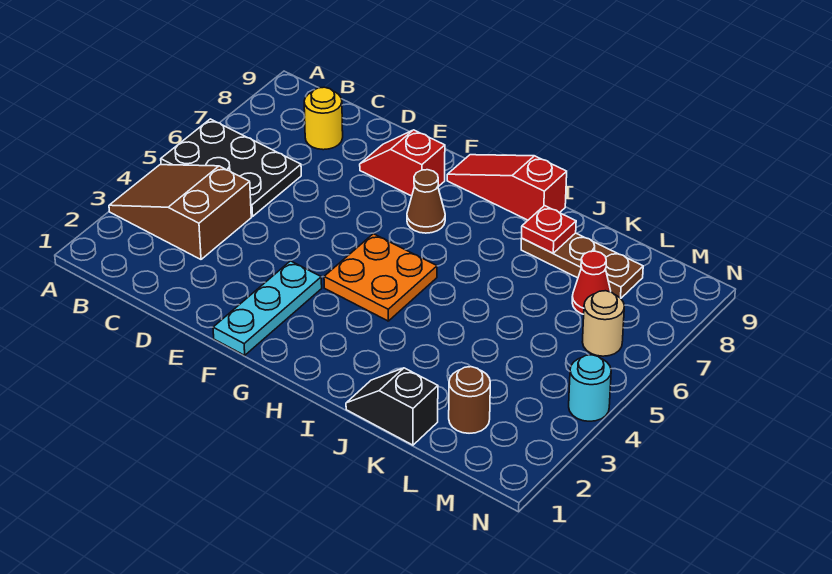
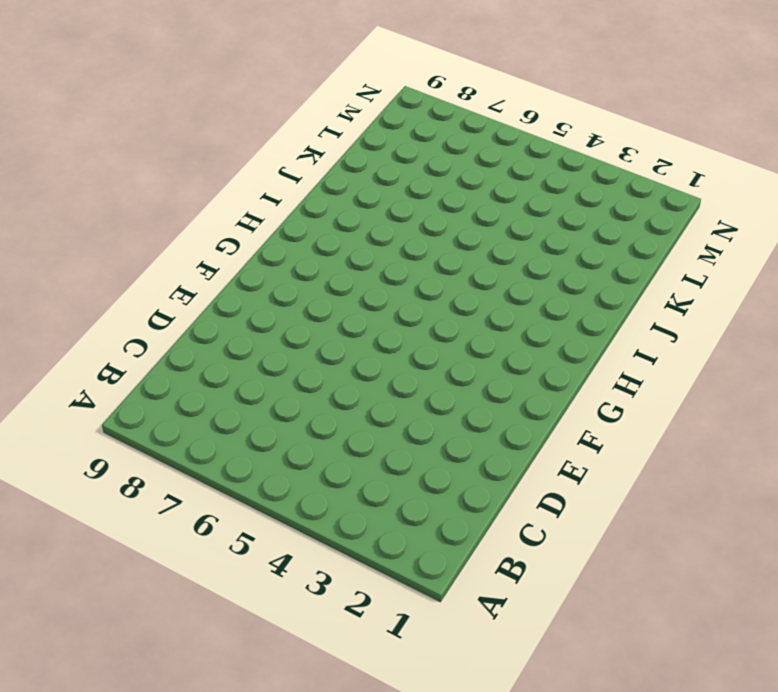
none -> brown 2x3 slope [109,165,251,259]
none -> black 2x3 plate [161,119,301,217]
none -> yellow 1x1 round brick [304,87,343,150]

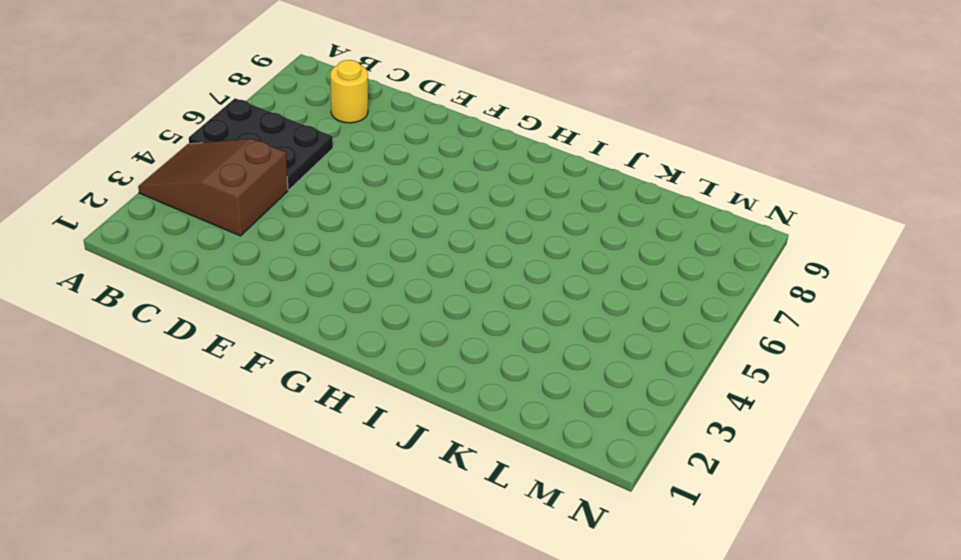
none -> red 1x2 slope [360,130,445,196]
none -> cyan 1x3 plate [213,261,322,355]
none -> orange 2x2 plate [324,234,437,321]

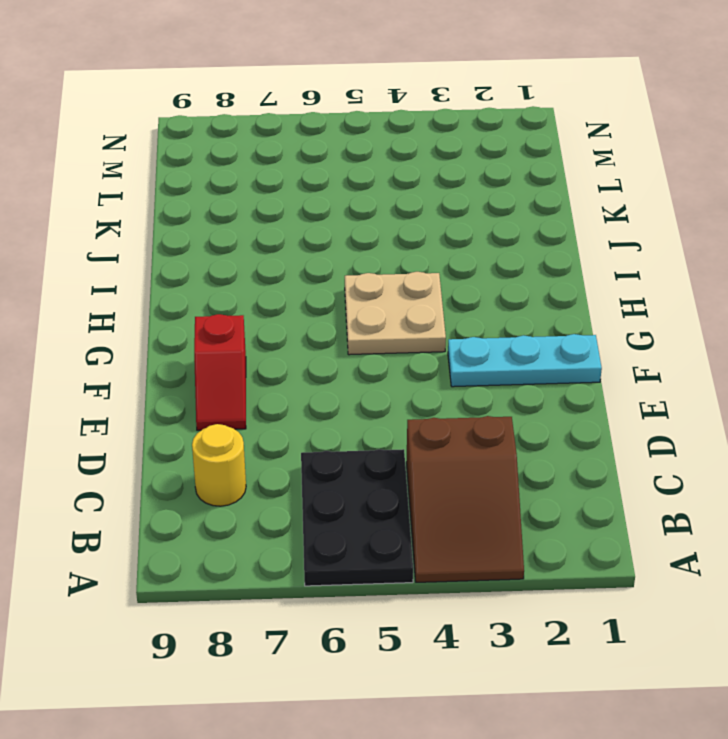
tan 2x2 plate [345,272,446,355] -> orange 2x2 plate [324,234,437,321]
none -> brown 1x1 cone [407,170,445,233]
none -> red 1x3 slope [447,155,567,220]
none -> black 1x2 slope [346,368,438,445]

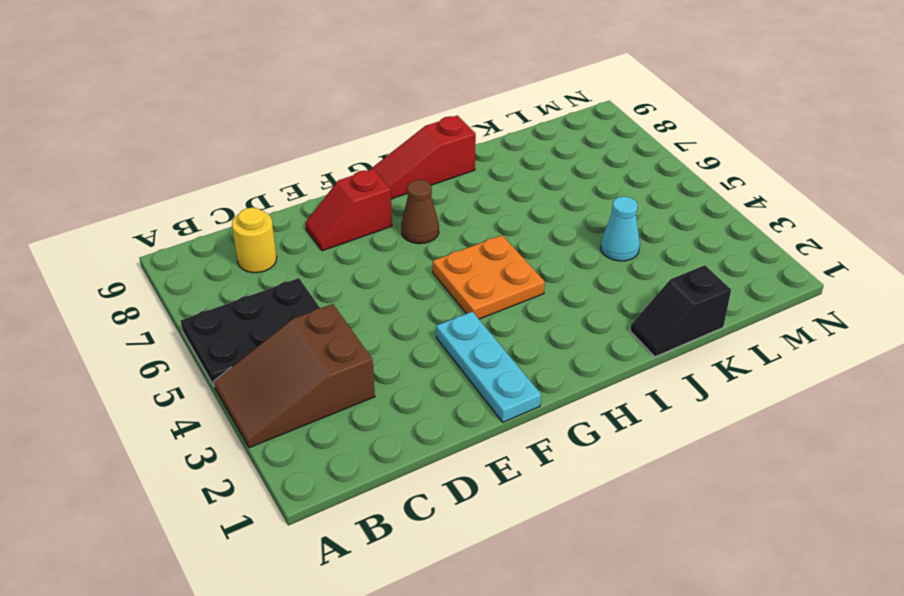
cyan 1x1 cone [601,196,640,261] -> none
none -> brown 1x3 plate [521,233,643,298]
none -> brown 1x1 round brick [449,367,490,433]
none -> red 1x1 cone [572,251,611,314]

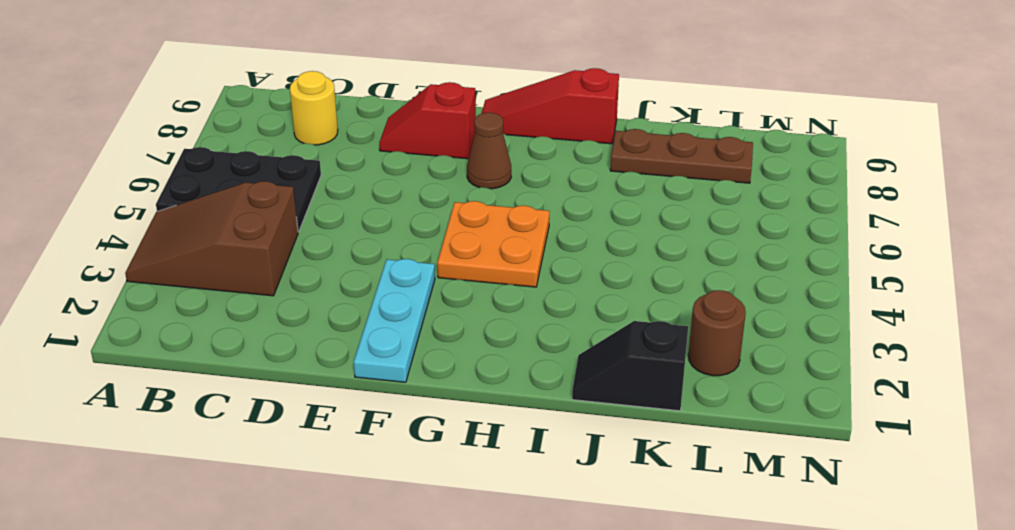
none -> red 1x1 cone [572,251,611,314]
none -> tan 1x1 round brick [582,291,624,356]
none -> cyan 1x1 round brick [569,355,611,421]

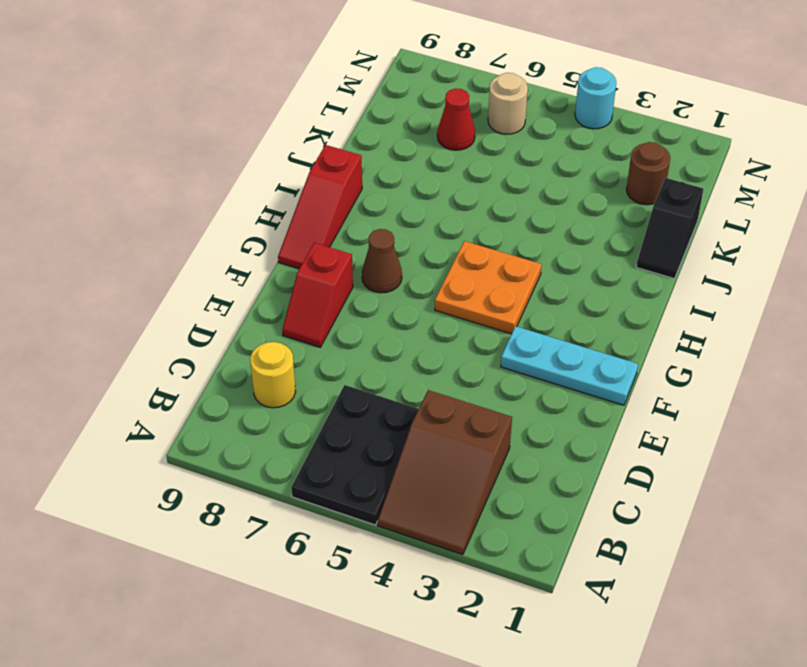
none -> brown 1x3 plate [521,233,643,298]
none -> red 1x1 plate [522,206,576,253]

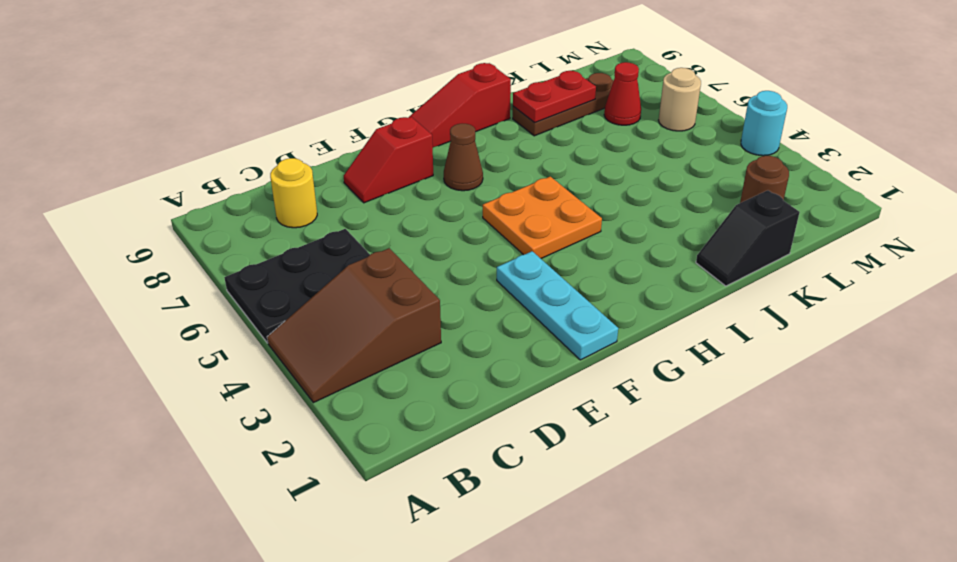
red 1x2 plate [513,71,596,123] -> red 1x1 plate [522,206,576,253]

